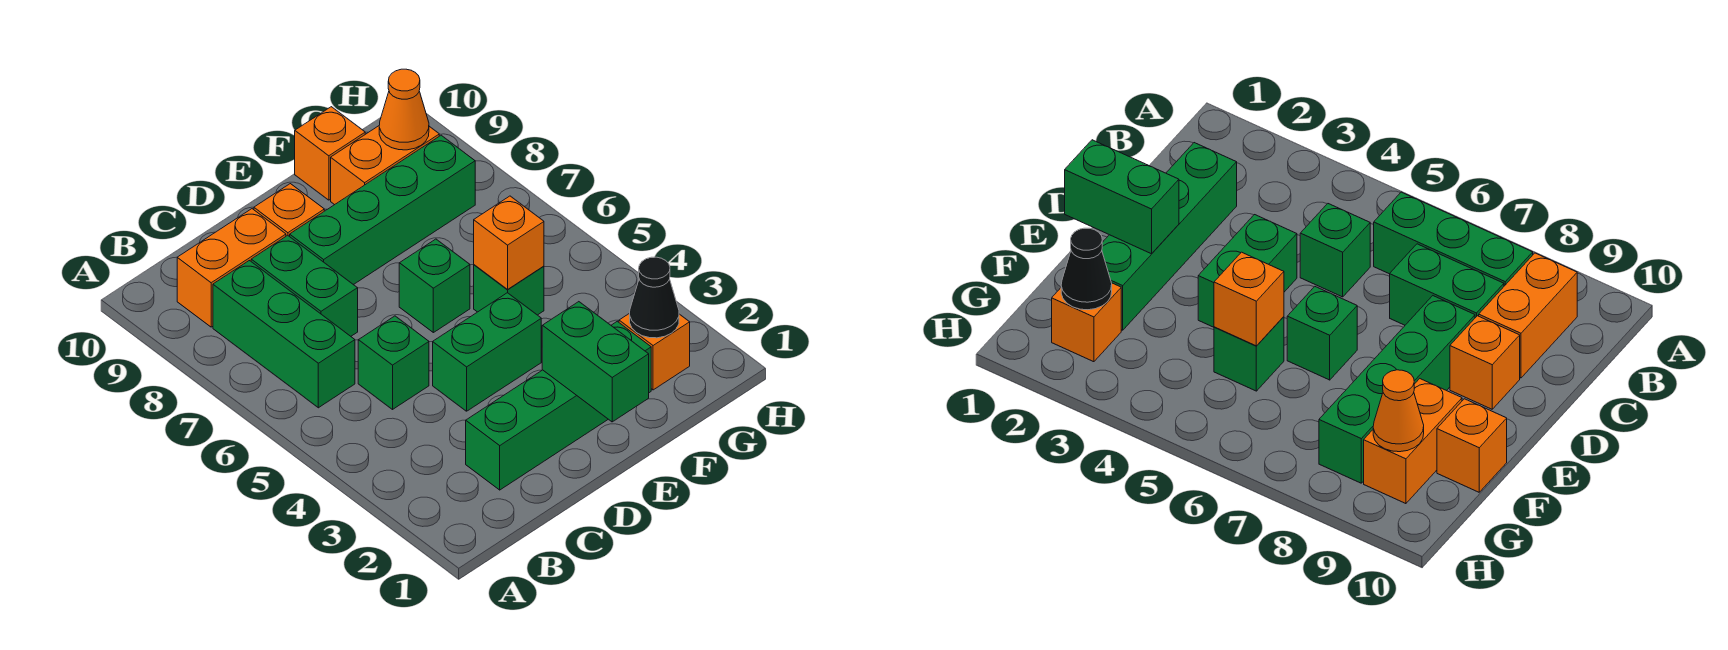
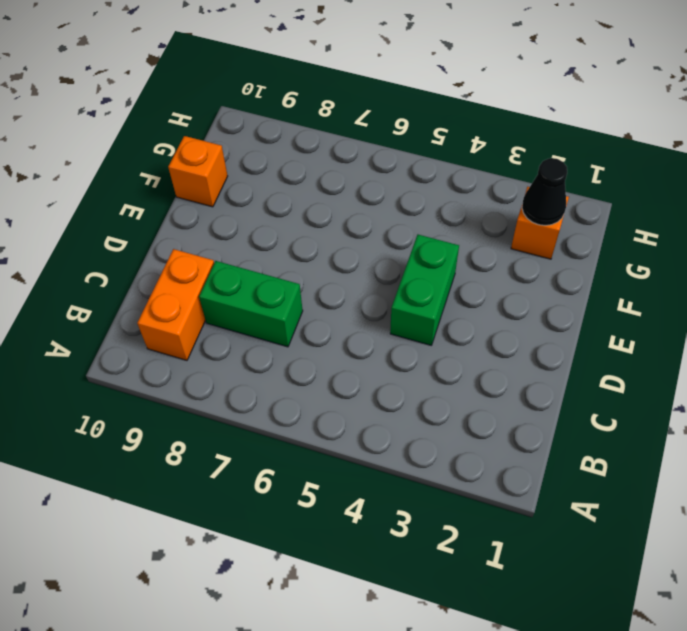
none -> green 1x3 brick [213,261,355,408]
none -> green 1x4 brick [466,321,651,490]
none -> green 1x1 brick [358,316,429,409]

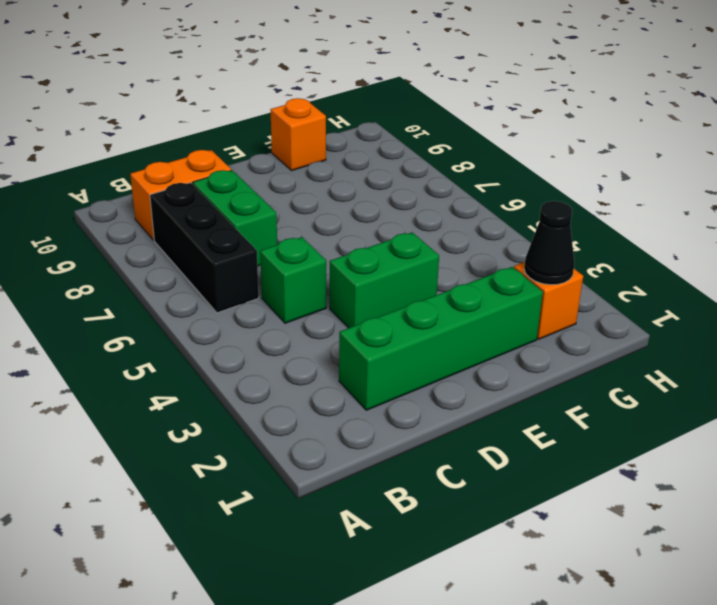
black 1x3 brick [150,183,259,313] -> green 1x3 brick [213,261,355,408]
none -> green 1x4 brick [290,135,475,285]
none -> orange 1x1 brick [254,184,324,237]
none -> green 1x1 brick [399,239,470,333]

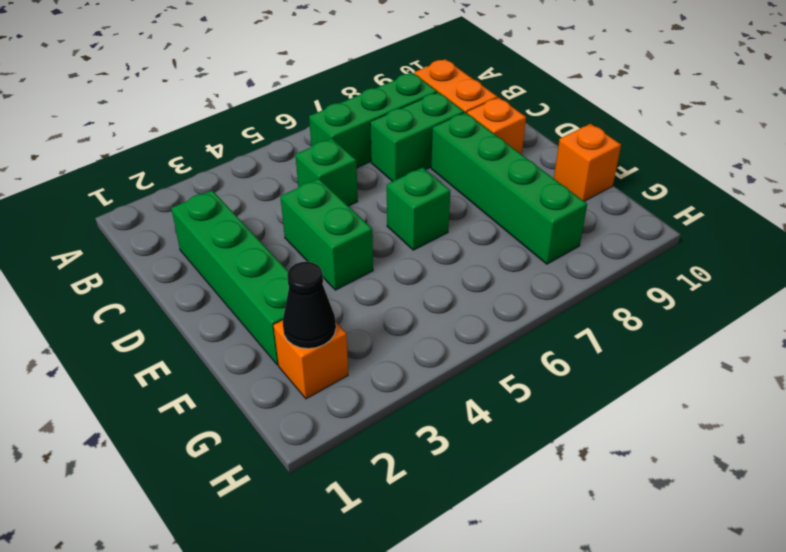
none -> green 1x1 brick [474,265,544,315]
none -> orange 1x2 brick [331,126,439,205]
none -> green 1x2 brick [542,302,649,422]

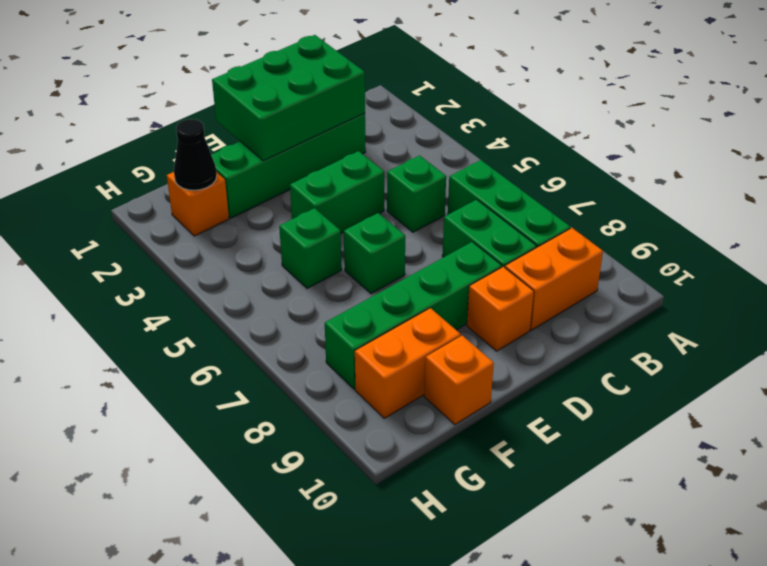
green 2x3 brick [212,35,365,161] -> green 1x2 brick [542,302,649,422]
none -> orange 1x1 brick [474,196,544,289]
none -> orange 1x1 cone [379,69,429,150]

